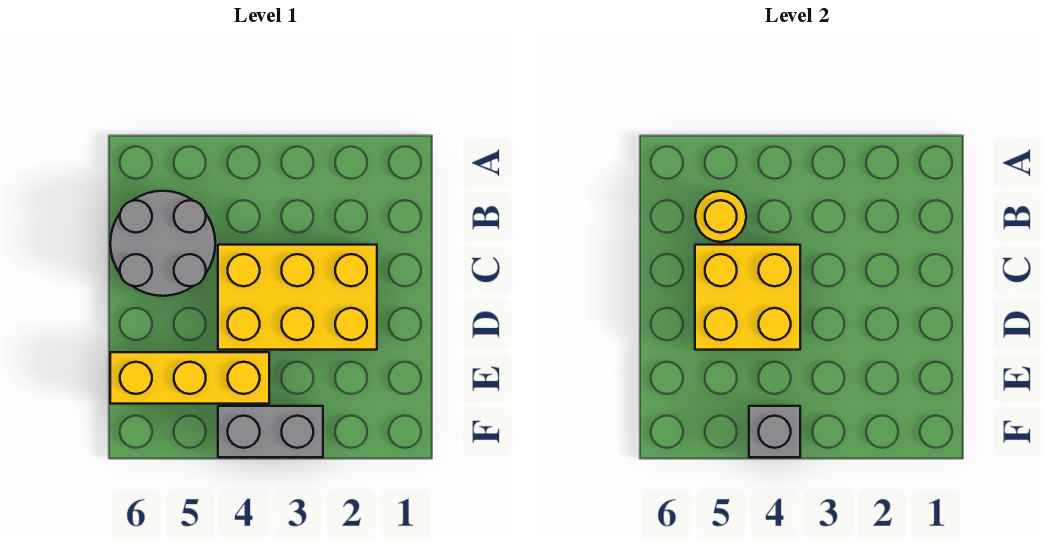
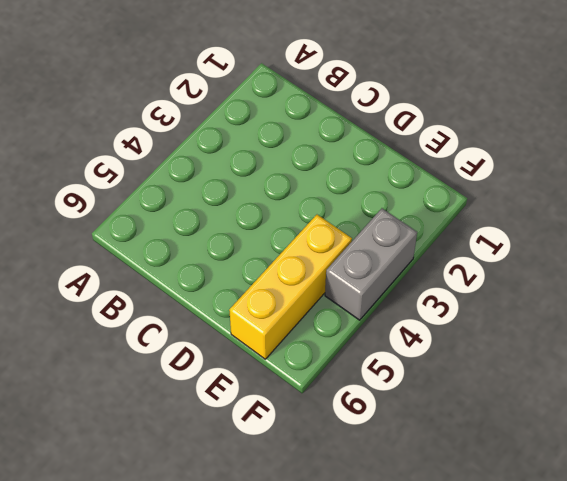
none -> grey 2x2 round brick [110,191,215,296]
none -> yellow 2x3 brick [218,245,377,350]

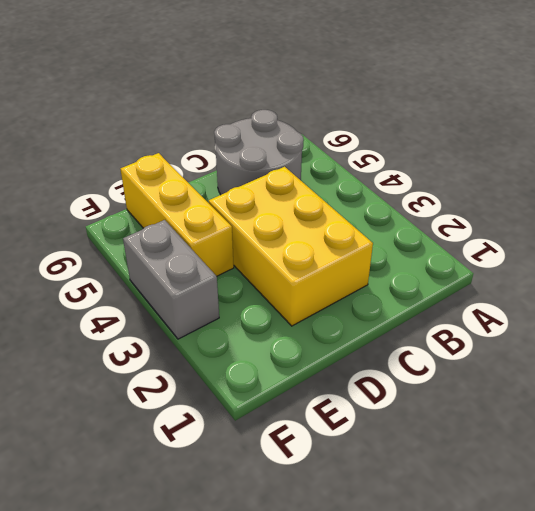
none -> yellow 1x1 round brick [695,191,746,242]
none -> yellow 2x2 brick [695,245,800,350]

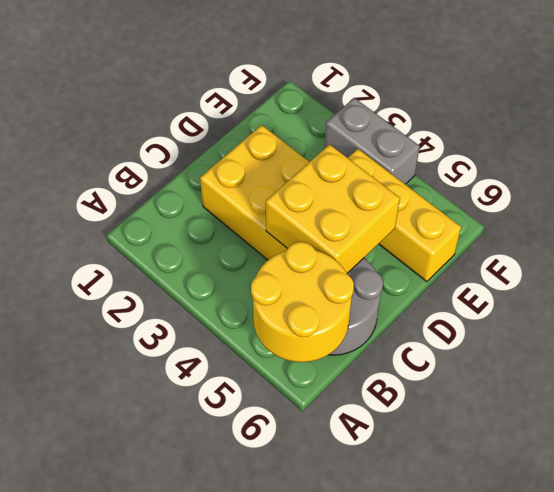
yellow 2x2 round brick [251,242,354,362] -> yellow 1x1 round brick [695,191,746,242]
none -> grey 1x1 brick [749,406,800,457]

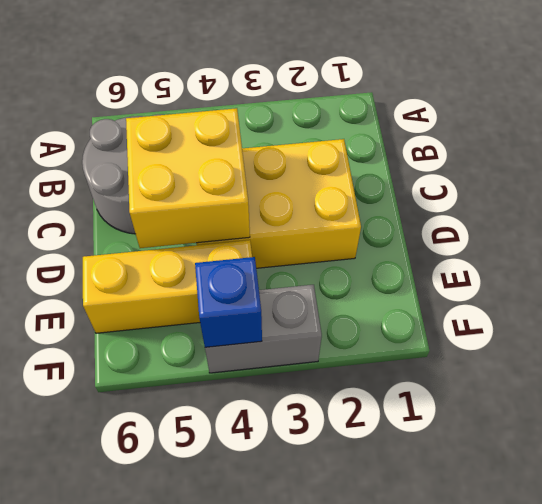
blue 1x1 brick [195,257,262,347] -> grey 1x1 brick [749,406,800,457]
none -> yellow 1x1 round brick [695,191,746,242]

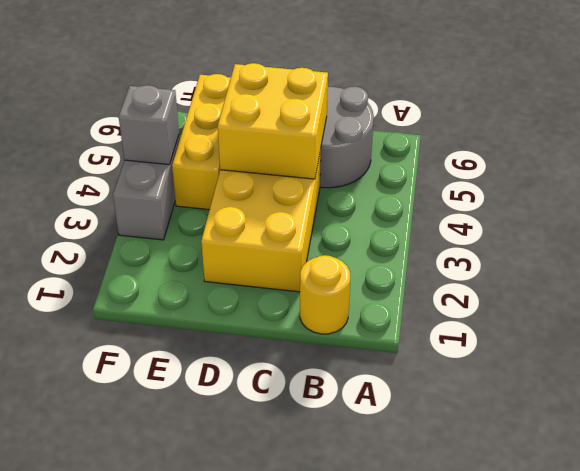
yellow 1x1 round brick [300,255,350,334] -> yellow 1x1 round brick moved to [695,191,746,242]

